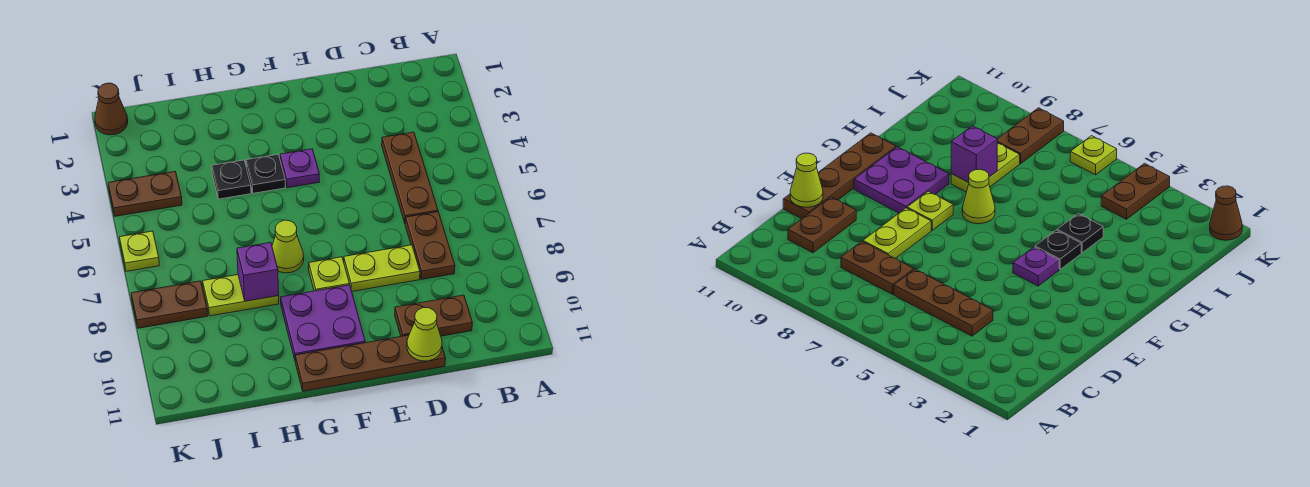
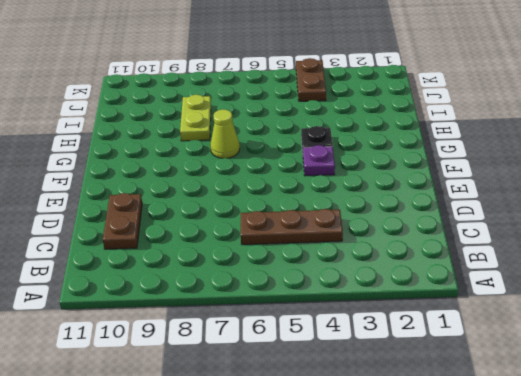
none -> brown 1x2 plate [405,212,455,279]
none -> lime 1x2 plate [344,245,420,291]
none -> brown 1x4 plate [295,335,446,391]

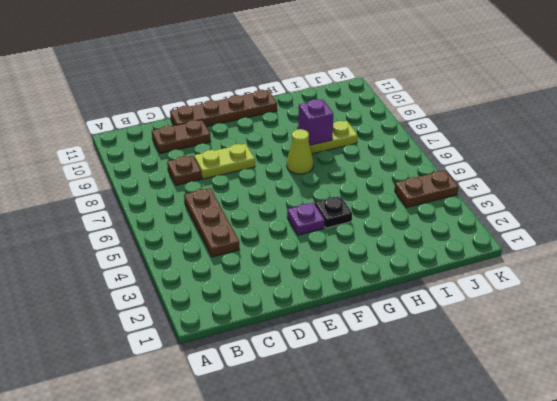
brown 1x1 plate [167,156,202,185] -> brown 1x2 plate [405,212,455,279]
none -> lime 1x1 plate [309,257,350,291]
none -> purple 2x2 plate [281,285,365,359]
none -> black 1x1 plate [212,160,251,199]

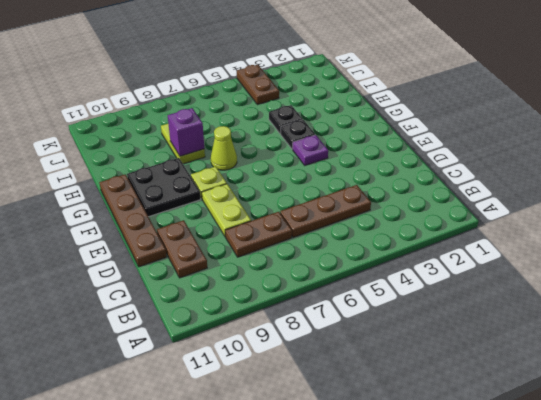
black 2x2 plate [127,158,201,217] -> purple 2x2 plate [281,285,365,359]
none -> brown 1x2 plate [131,281,208,328]
none -> brown 1x1 cone [95,83,128,135]
none -> lime 1x1 plate [120,231,159,271]

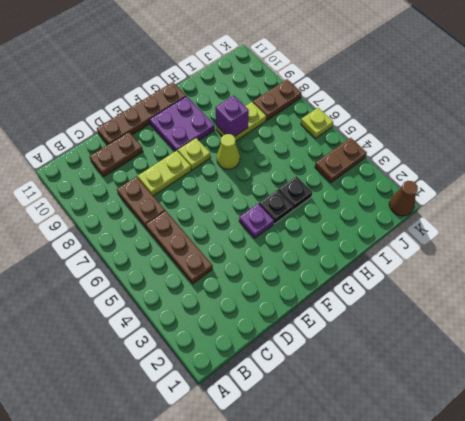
none -> lime 1x1 cone [407,308,442,361]

